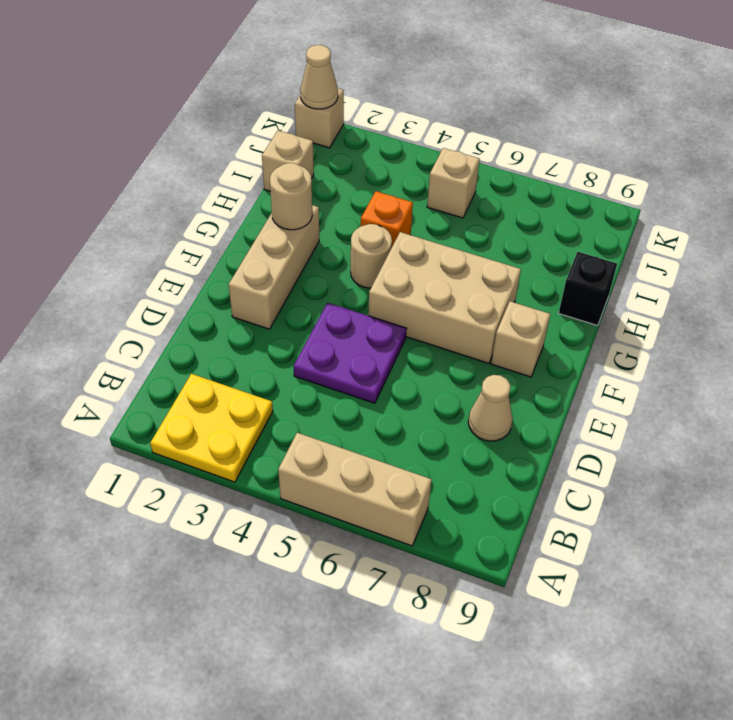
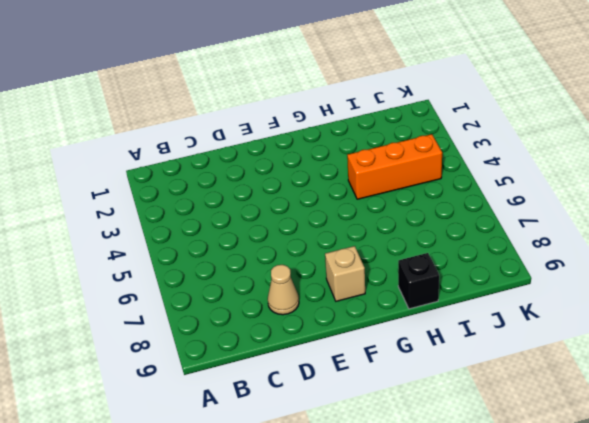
orange 1x3 brick [347,134,442,199] -> orange 1x1 brick [361,191,413,246]
none -> yellow 2x2 plate [150,374,273,482]
none -> tan 1x3 brick [278,433,432,546]
none -> purple 2x2 plate [294,303,407,403]

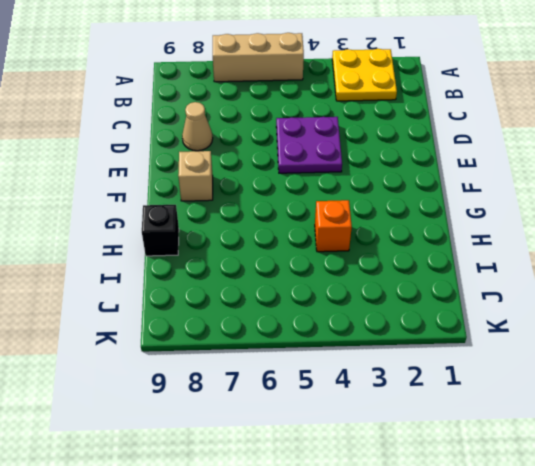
none -> tan 1x3 brick [229,205,319,329]
none -> tan 2x3 brick [368,232,521,363]
none -> tan 1x1 round brick [351,224,392,288]

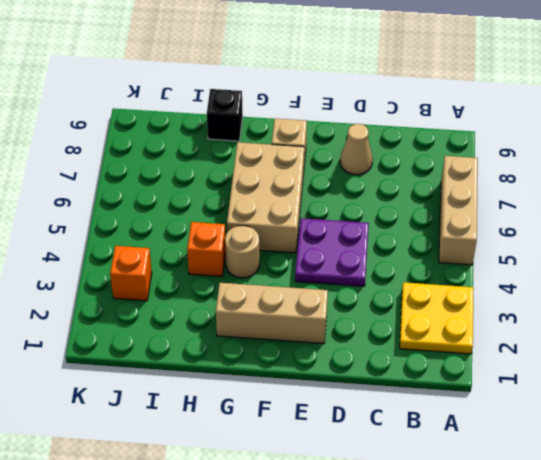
orange 1x1 brick [110,246,152,301] -> none
none -> tan 1x1 brick [262,131,314,191]
none -> tan 1x1 brick [427,148,480,218]
none -> tan 1x1 brick [295,88,344,148]

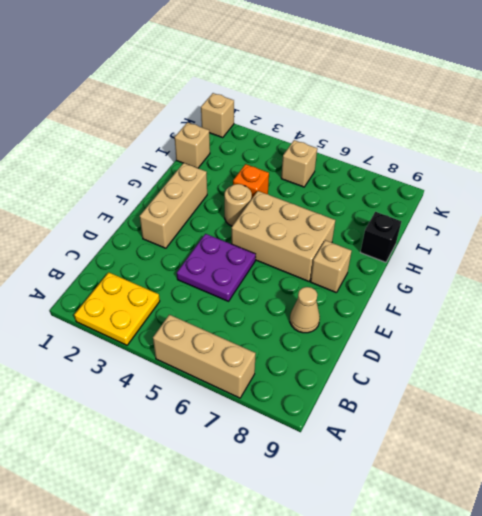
none -> tan 1x1 round brick [270,163,312,230]
none -> tan 1x1 cone [300,45,338,109]

